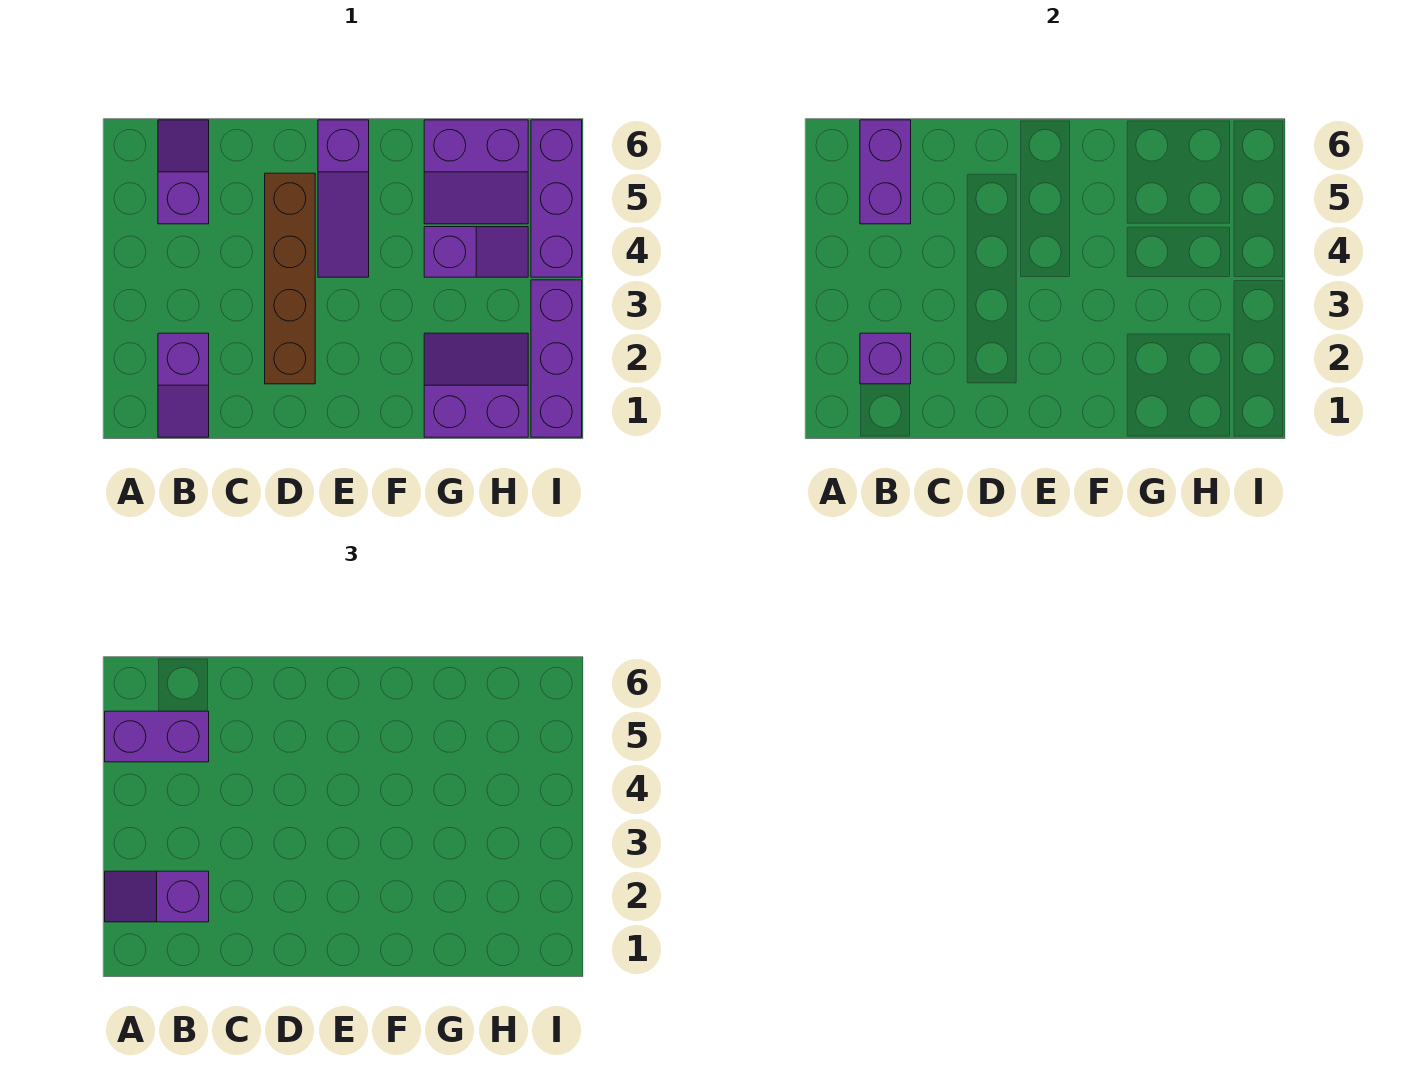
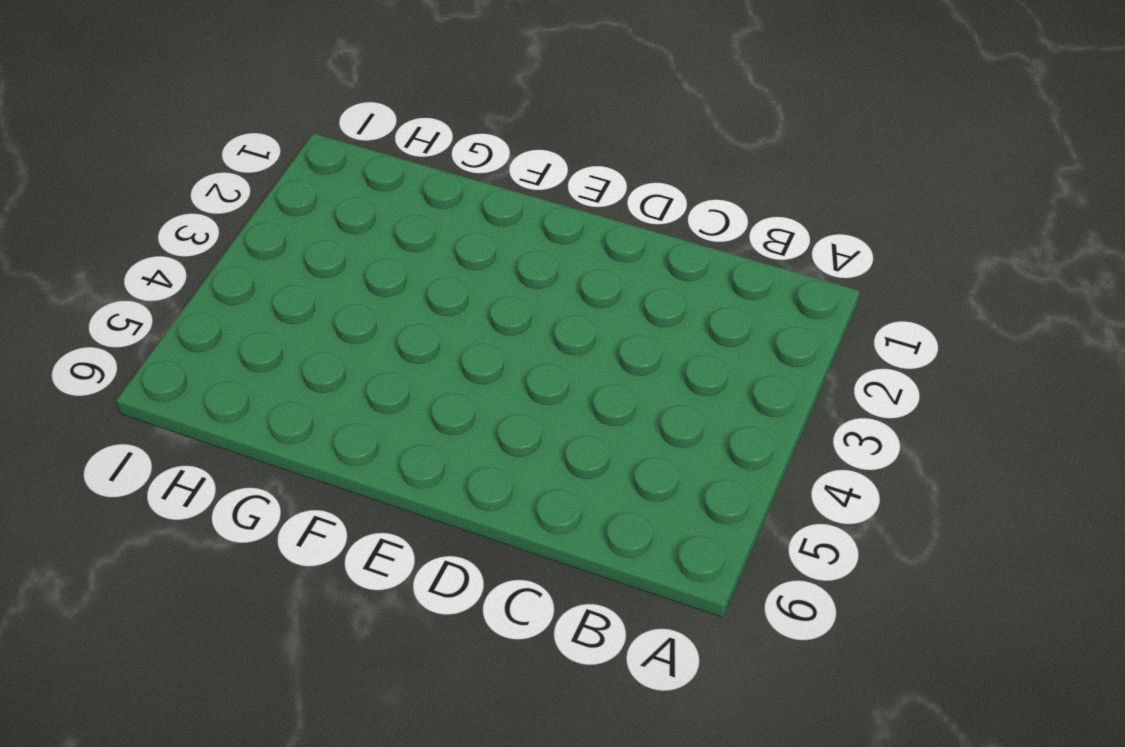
none -> purple 1x2 slope [158,333,209,437]
none -> purple 1x2 slope [158,120,209,224]
none -> brown 1x4 brick [265,173,315,384]

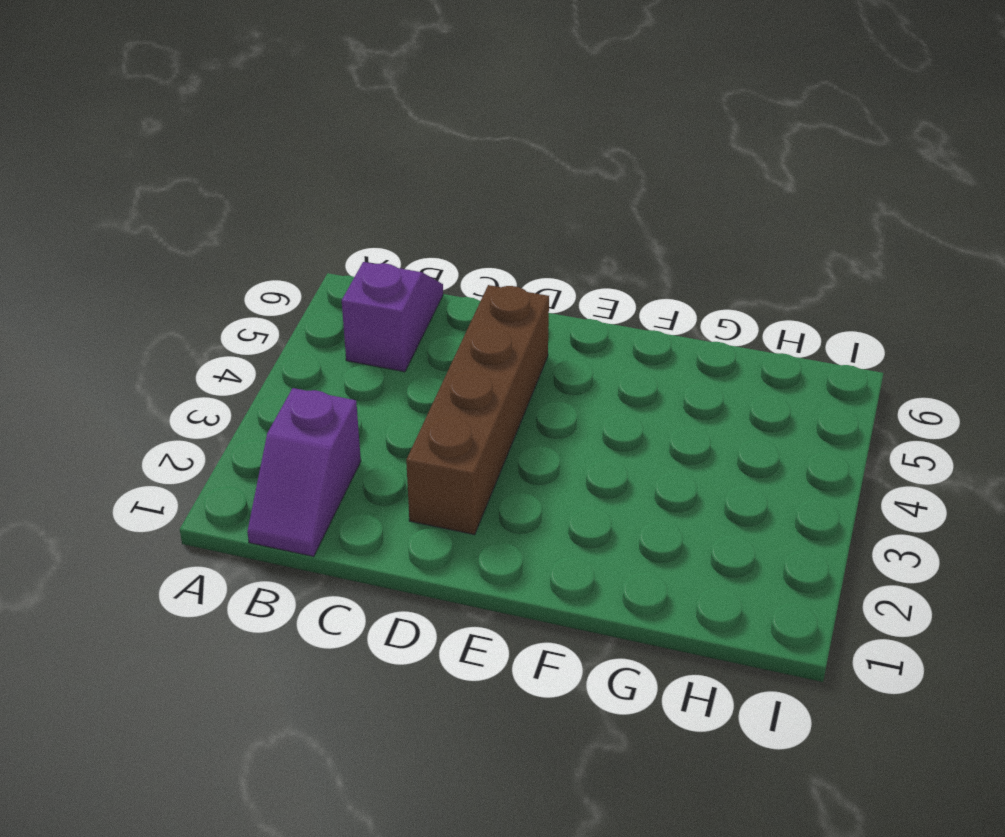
none -> purple 1x3 slope [318,120,369,277]
none -> purple 2x2 slope [424,333,528,437]
none -> purple 1x2 slope [424,227,528,277]

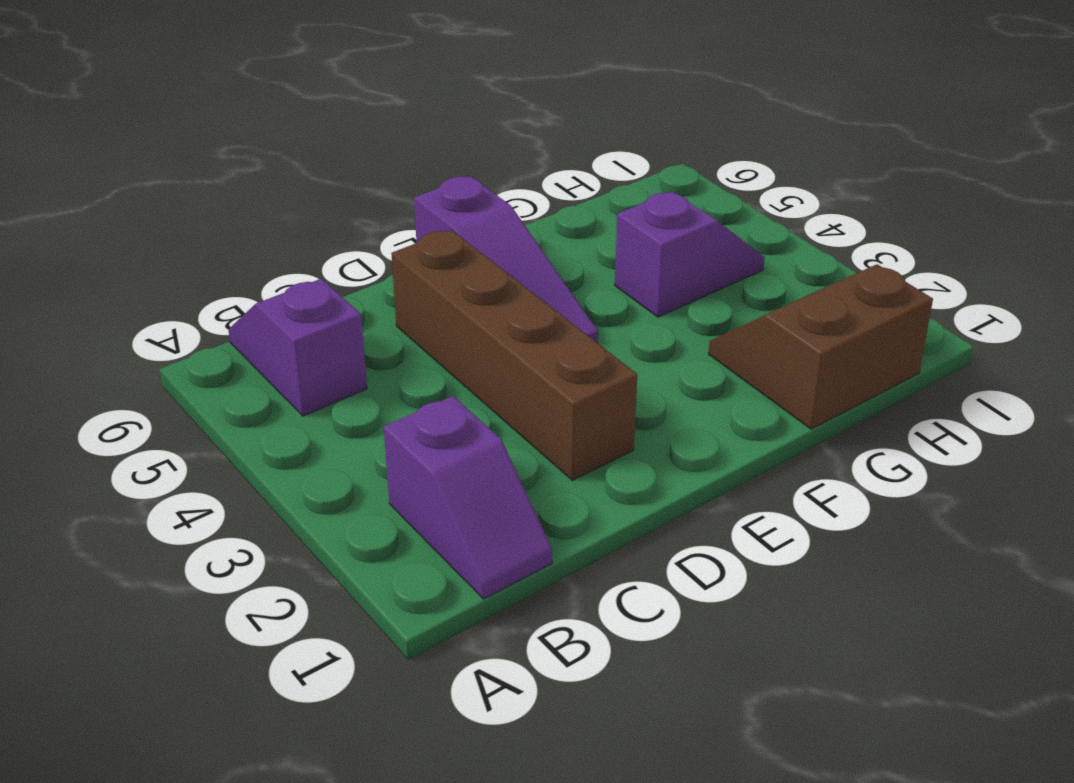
brown 2x2 slope [708,264,933,429] -> purple 2x2 slope [424,333,528,437]
none -> purple 2x2 slope [424,120,528,224]
none -> purple 1x3 brick [531,280,582,437]
none -> purple 1x3 brick [531,120,582,277]

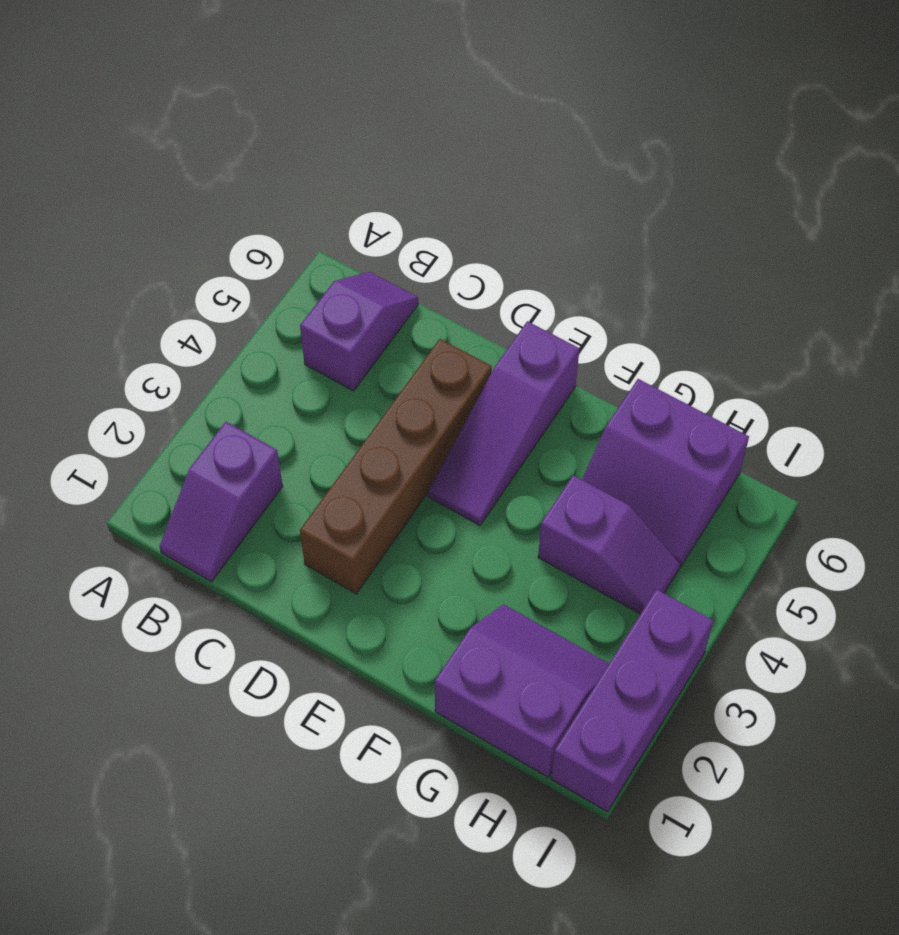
none -> purple 1x3 brick [531,120,582,277]
none -> purple 1x1 brick [860,333,911,384]
none -> purple 1x2 brick [860,120,911,224]

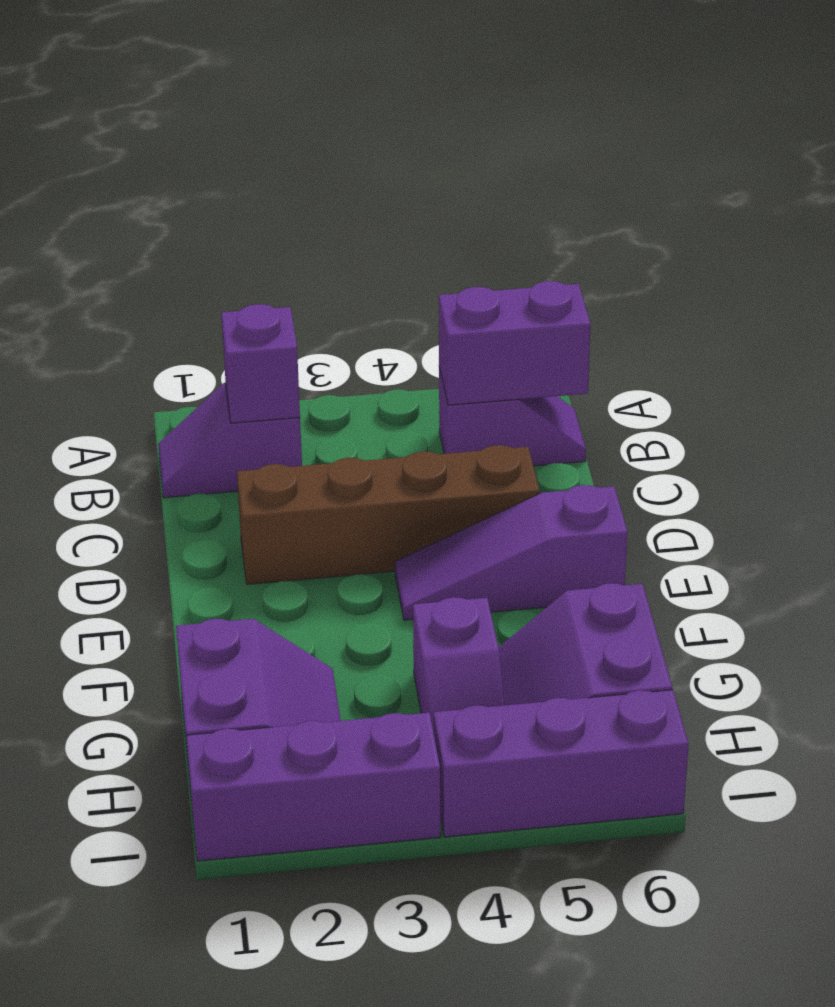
none -> purple 1x2 slope [105,871,209,922]
none -> purple 1x2 brick [105,711,209,762]

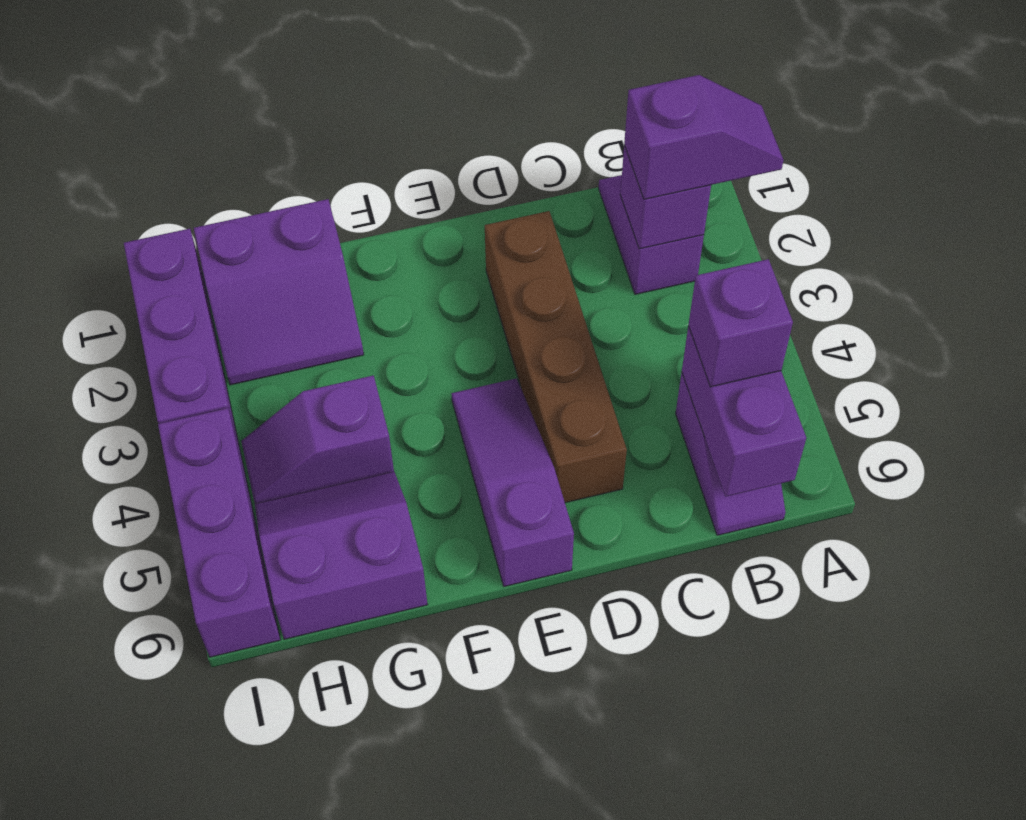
purple 1x1 brick [688,259,793,387] -> purple 1x2 brick [105,711,209,762]

